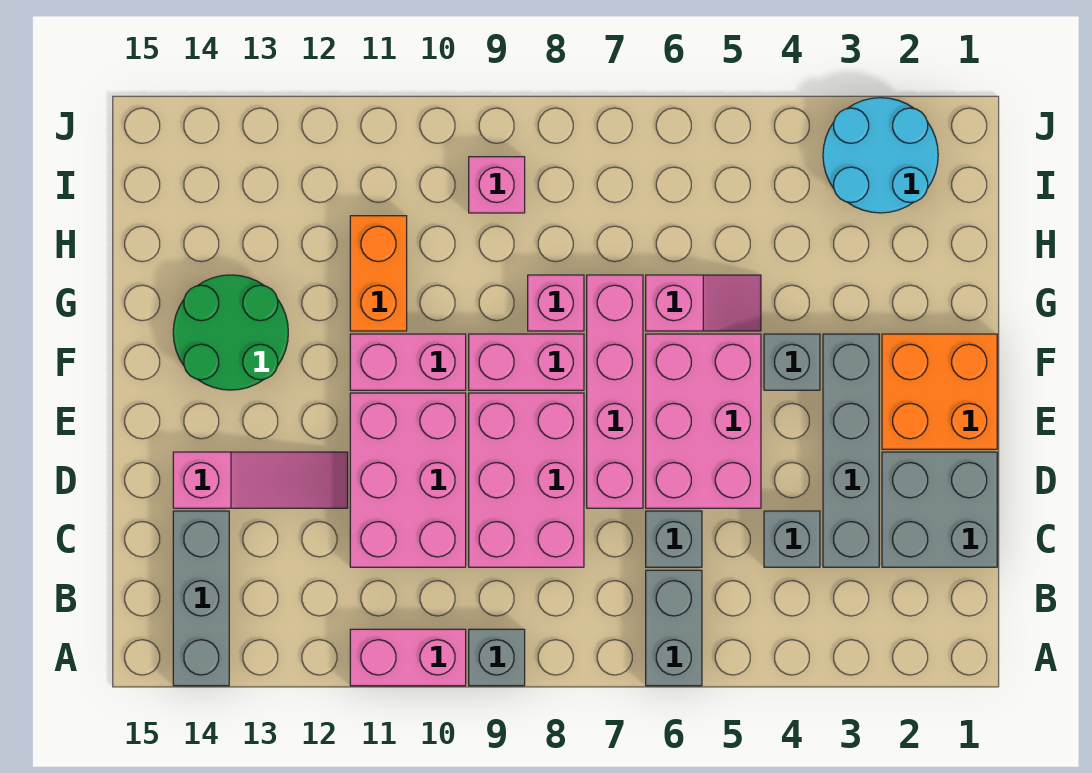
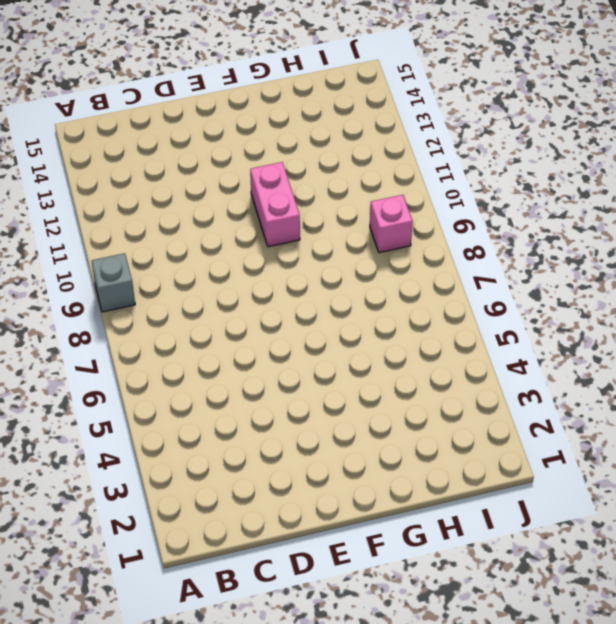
none -> grey 1x2 brick [646,570,702,686]
none -> pink 1x2 brick [350,629,466,686]
none -> grey 1x3 brick [173,511,229,686]

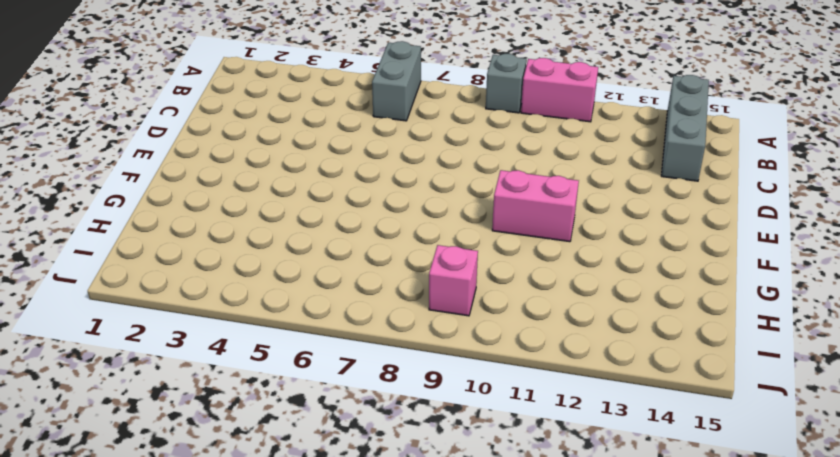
none -> grey 2x2 brick [882,452,997,567]
none -> grey 1x4 brick [823,334,879,567]
none -> grey 1x1 brick [764,511,820,567]

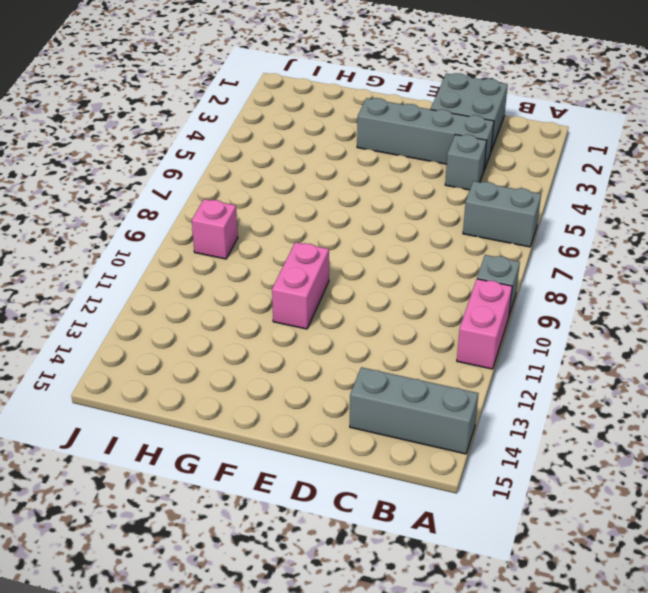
none -> grey 1x1 brick [646,511,702,567]
none -> pink 2x3 brick [469,393,584,567]
none -> pink 2x3 brick [350,393,466,567]

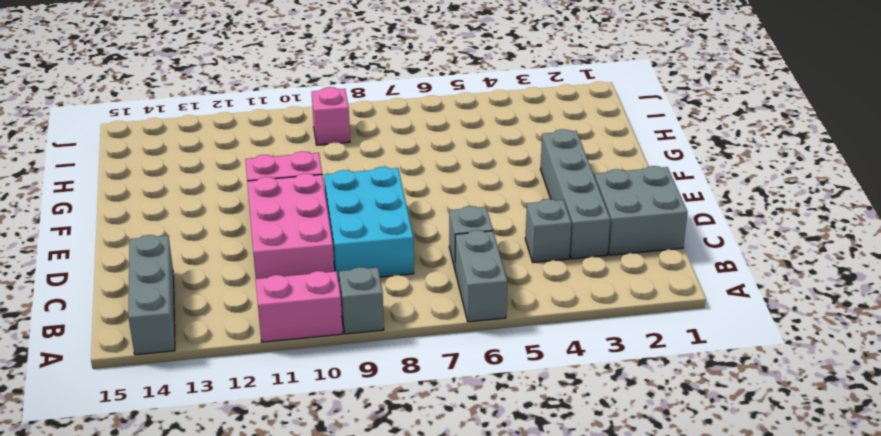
cyan 2x3 brick [324,167,414,281] -> pink 2x3 brick [469,393,584,567]
none -> pink 2x3 brick [646,334,761,508]
none -> pink 1x4 brick [587,275,643,508]
none -> pink 1x3 slope [173,452,348,508]

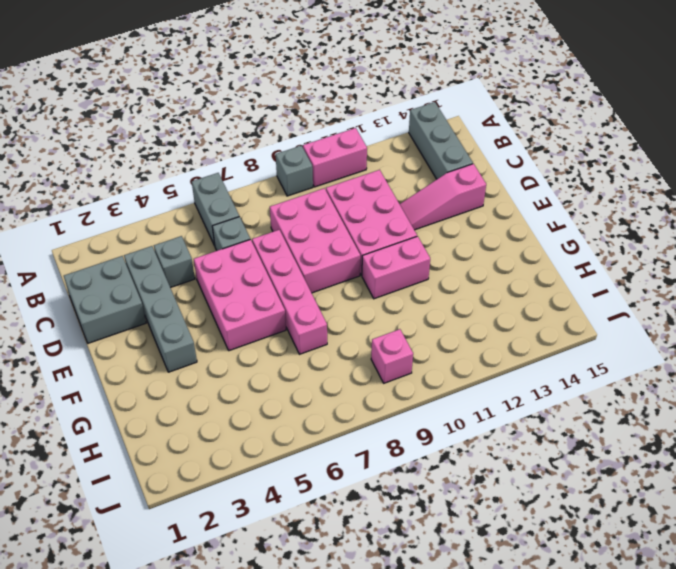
none -> orange 2x2 brick [882,334,997,449]
none -> grey 1x1 brick [764,334,820,390]
none -> pink 1x2 brick [469,334,584,390]

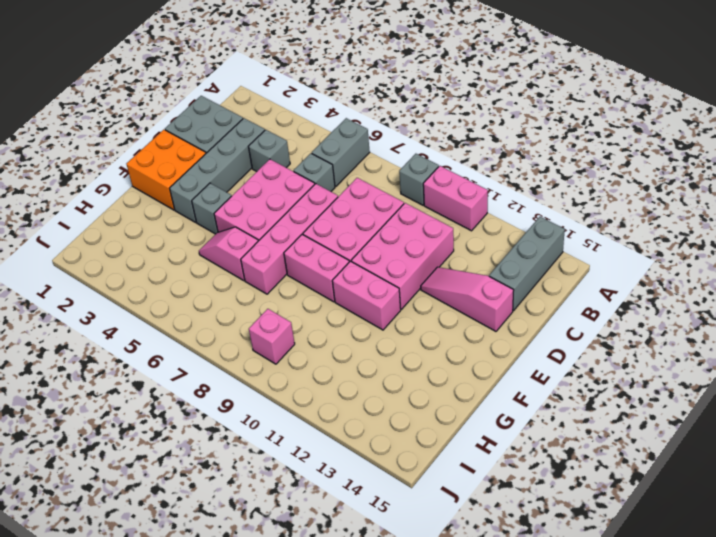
none -> green 2x2 round brick [173,275,288,390]
none -> pink 1x1 brick [528,275,584,331]
none -> orange 1x2 brick [350,216,407,331]

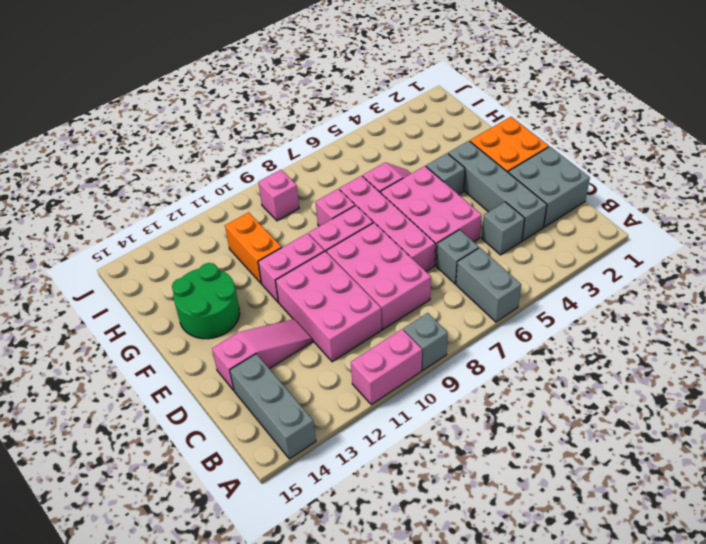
none -> cyan 2x2 round brick [823,98,938,213]

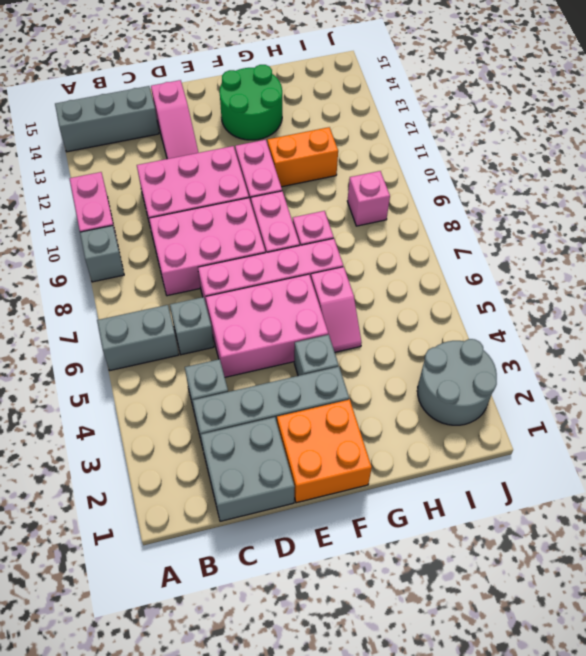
grey 2x2 round brick [417,339,497,425] -> cyan 2x2 round brick [823,98,938,213]

